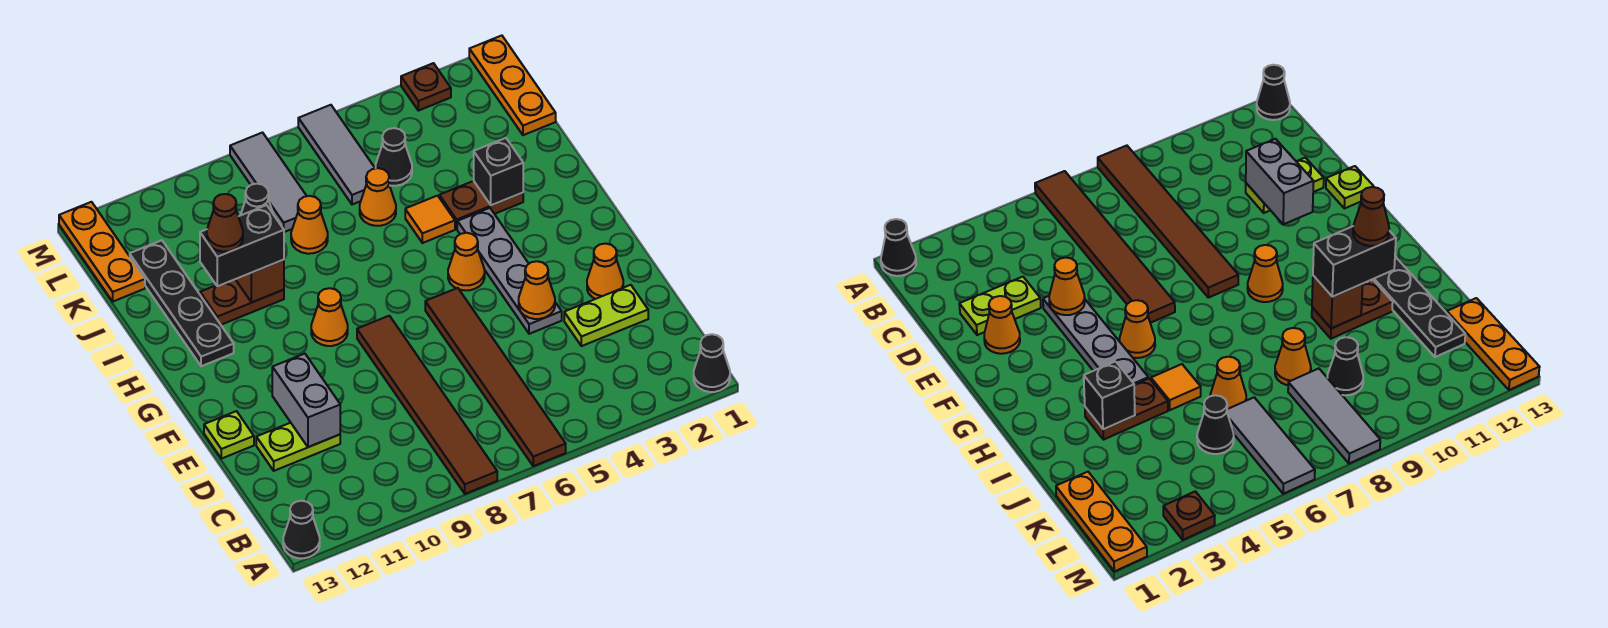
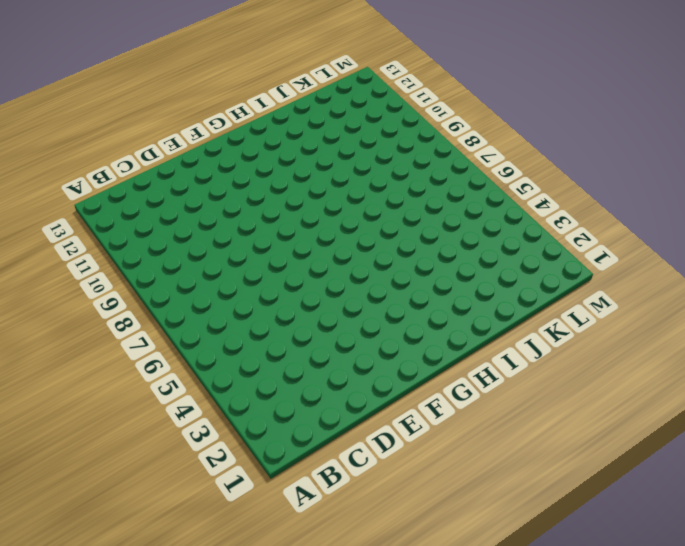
none -> black 1x1 cone [694,334,730,392]
none -> brown 1x6 tile [425,288,566,466]
none -> brown 1x6 tile [357,316,497,494]
none -> black 1x1 cone [283,501,320,558]

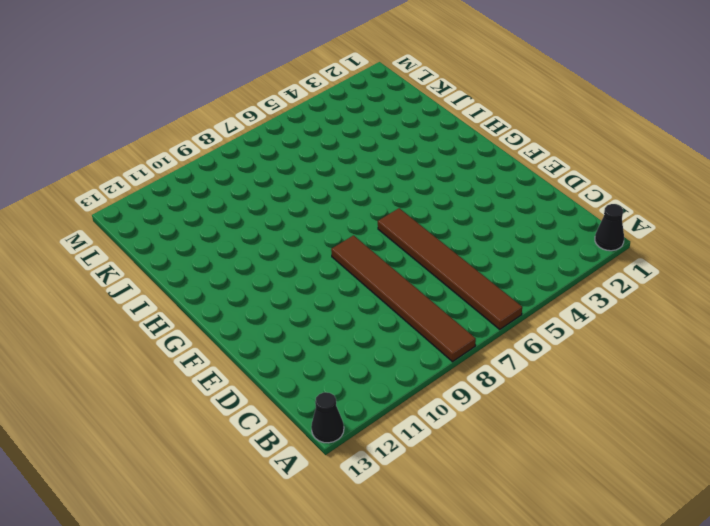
none -> lime 1x2 plate [564,285,648,346]
none -> lime 1x2 plate [256,423,340,471]
none -> orange 1x1 cone [587,244,623,299]
none -> grey 1x4 plate [457,208,562,334]

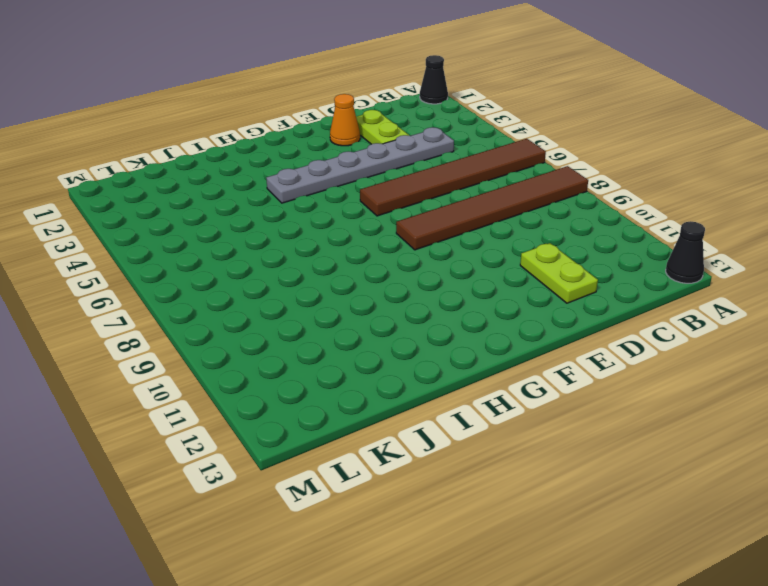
grey 1x6 plate [266,127,454,203] -> grey 1x4 plate [457,208,562,334]
none -> lime 1x1 plate [204,411,254,459]
none -> orange 1x1 cone [448,233,485,290]
none -> orange 1x1 cone [311,288,348,346]
none -> black 1x4 plate [130,240,234,366]

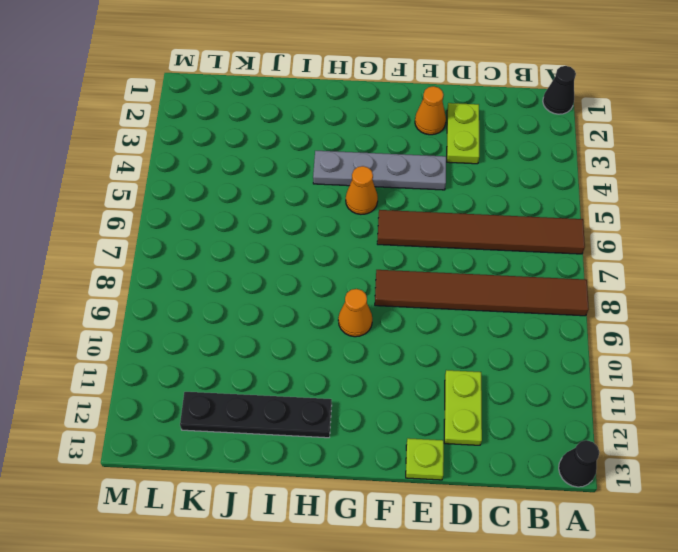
none -> brown 1x2 plate [439,181,523,229]
none -> orange 1x1 tile [405,196,455,243]
none -> brown 1x2 plate [200,280,284,325]
none -> orange 1x1 cone [360,168,396,226]

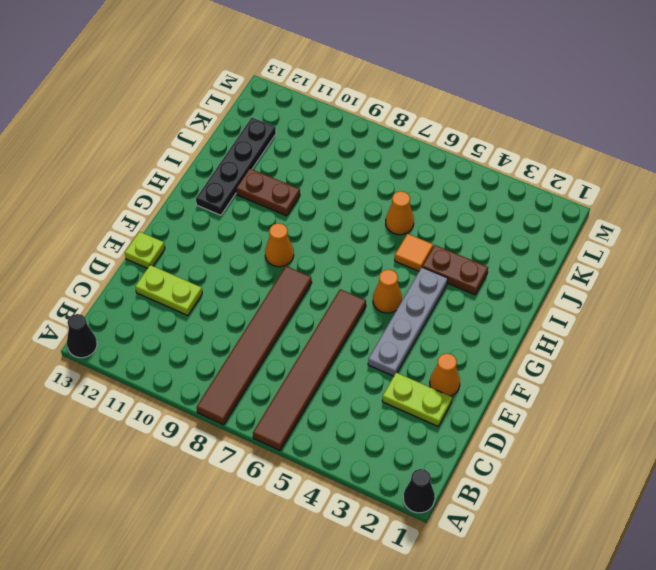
none -> orange 1x1 cone [291,196,328,254]
none -> orange 1x3 plate [469,36,556,135]
none -> black 1x1 cone [376,128,412,186]
none -> grey 1x3 tile [298,105,375,205]

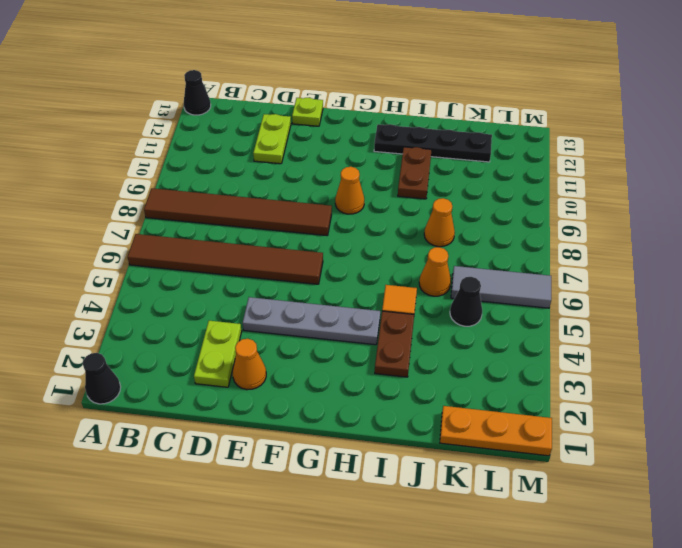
none -> orange 1x1 cone [448,233,485,290]
none -> grey 1x3 tile [230,133,306,232]
none -> black 1x1 cone [241,184,273,215]
none -> orange 1x3 plate [59,202,145,301]

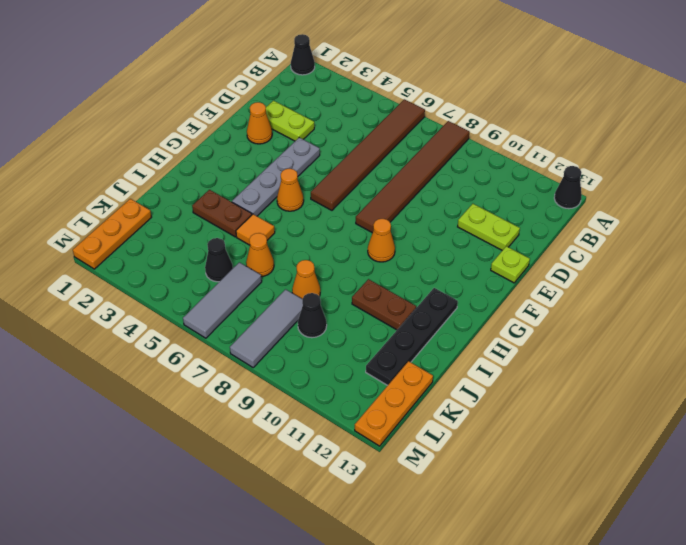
none -> brown 1x1 plate [401,63,451,111]
none -> grey 1x2 brick [272,354,340,447]
none -> orange 1x1 cone [519,261,555,319]
none -> black 1x1 brick [474,138,523,205]

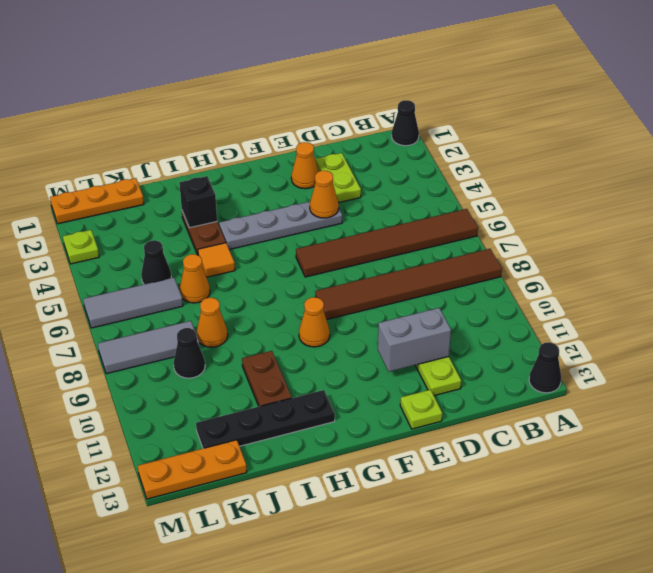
lime 1x1 plate [63,230,99,264] -> brown 1x1 plate [401,63,451,111]
none -> orange 1x1 cone [448,233,485,290]
none -> brown 1x1 brick [235,260,284,302]
none -> black 1x2 brick [200,205,284,286]
none -> brown 1x1 cone [207,194,243,252]

